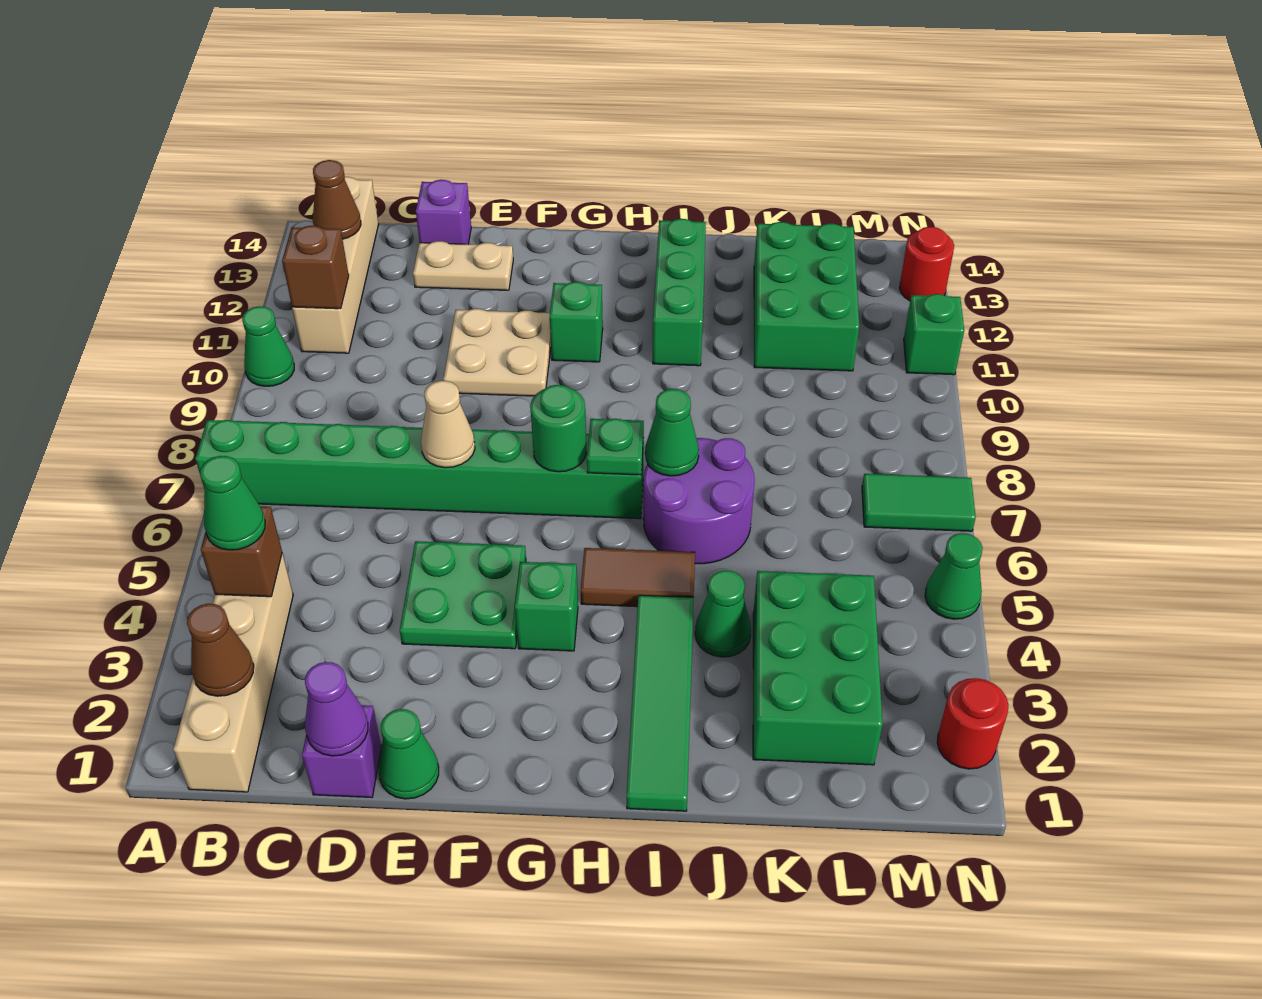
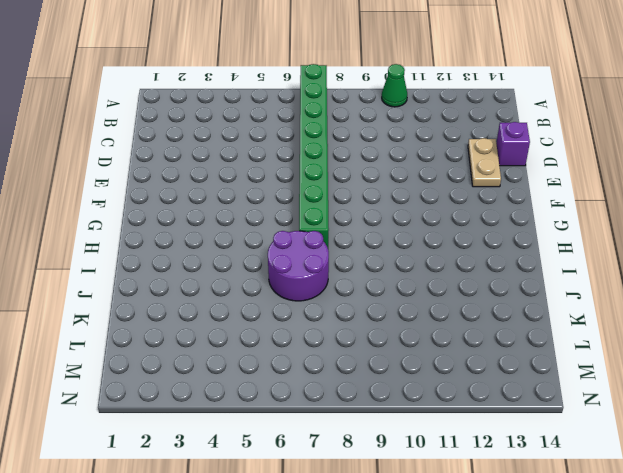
none -> tan 1x4 brick [173,553,293,792]
none -> tan 1x4 brick [292,177,379,353]
none -> purple 1x1 brick [302,705,381,797]
none -> green 1x1 cone [379,709,439,799]

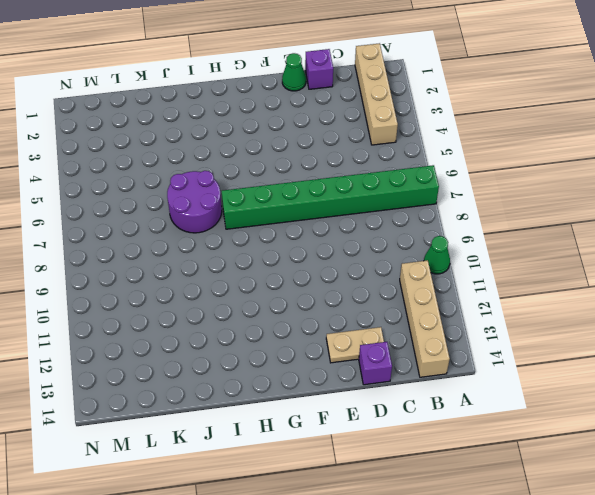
none -> green 2x2 plate [400,541,526,649]
none -> tan 2x2 plate [443,309,551,396]
none -> green 1x1 brick [515,562,578,651]
none -> green 1x1 brick [550,282,603,362]

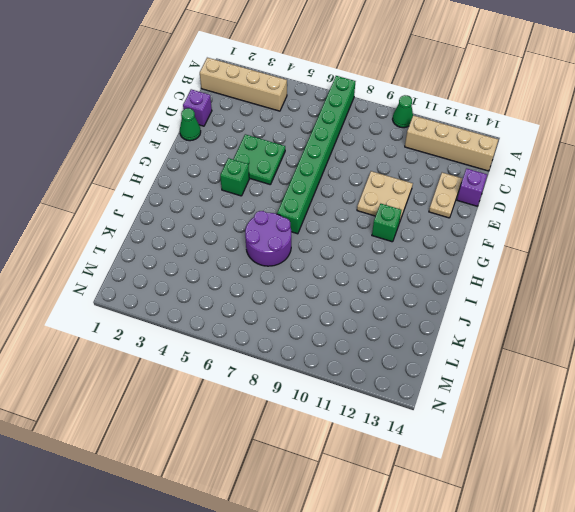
none -> brown 1x2 tile [581,548,695,607]
none -> green 1x4 tile [627,595,694,811]
none -> green 1x3 brick [653,219,706,366]
none -> green 1x1 cone [695,570,751,657]

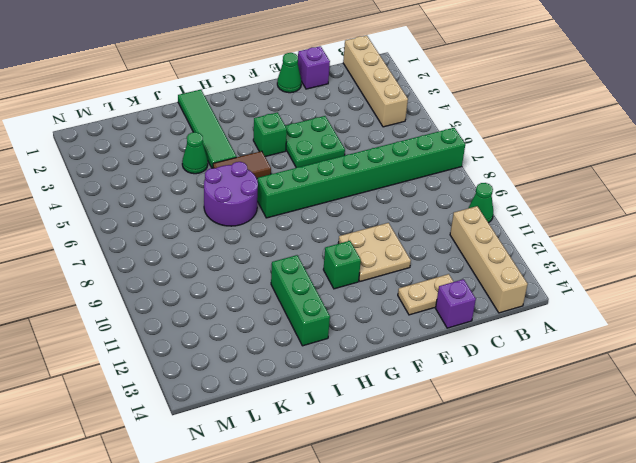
none -> green 2x3 brick [753,571,883,765]
none -> green 2x3 brick [754,222,859,371]
none -> green 1x2 tile [862,474,976,531]
none -> red 1x1 round brick [937,678,1008,769]

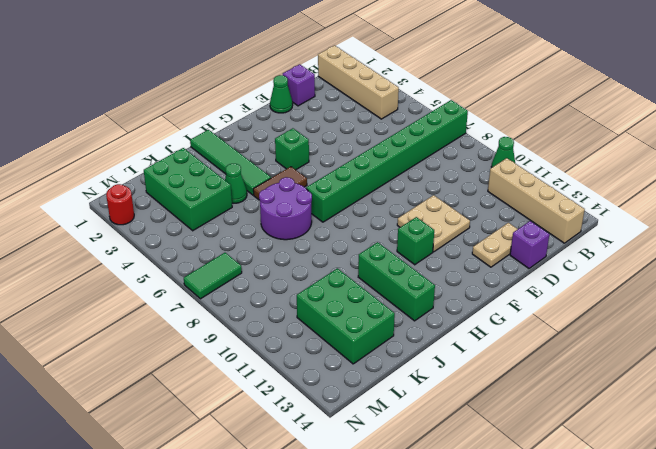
none -> green 2x2 plate [400,541,526,649]
none -> green 1x1 cone [925,533,983,619]
none -> green 1x1 brick [904,294,964,375]
none -> red 1x1 round brick [899,227,954,301]

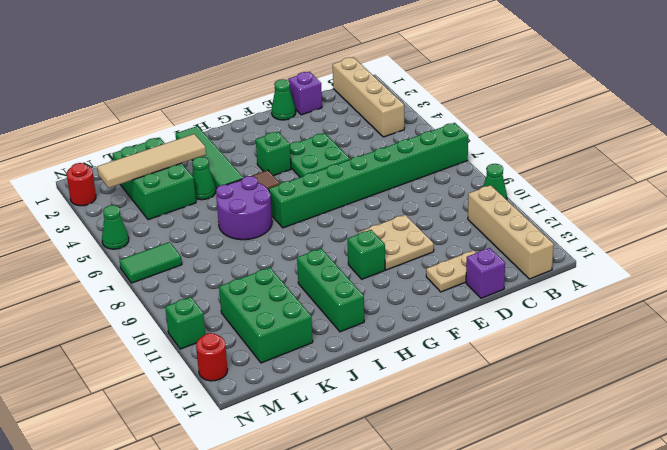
tan 1x4 tile [97,134,206,188] -> none
none -> brown 1x1 cone [187,604,254,696]
none -> brown 1x1 brick [201,506,282,597]
none -> brown 1x1 brick [282,226,349,309]
none -> brown 1x1 cone [313,160,361,239]

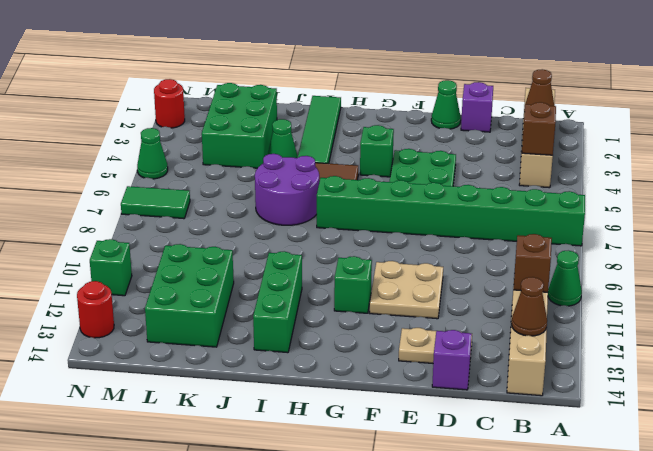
none -> purple 1x1 cone [305,662,368,756]
none -> tan 1x1 cone [421,381,475,468]
none -> green 1x1 round brick [530,385,586,472]
none -> green 1x1 plate [587,419,644,475]

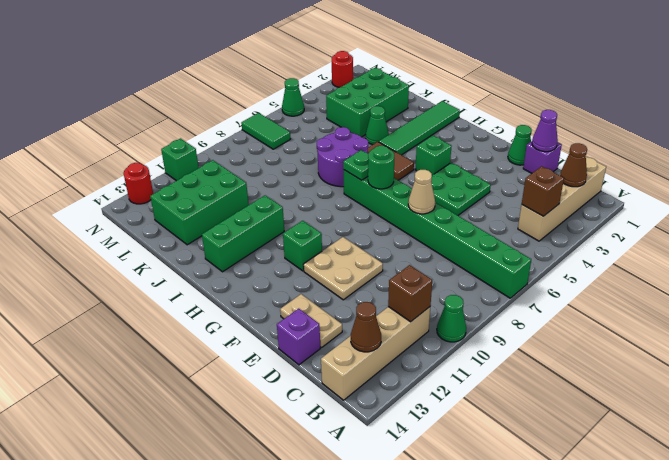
none -> green 1x1 cone [645,389,699,476]
none -> green 1x1 cone [200,456,265,550]

